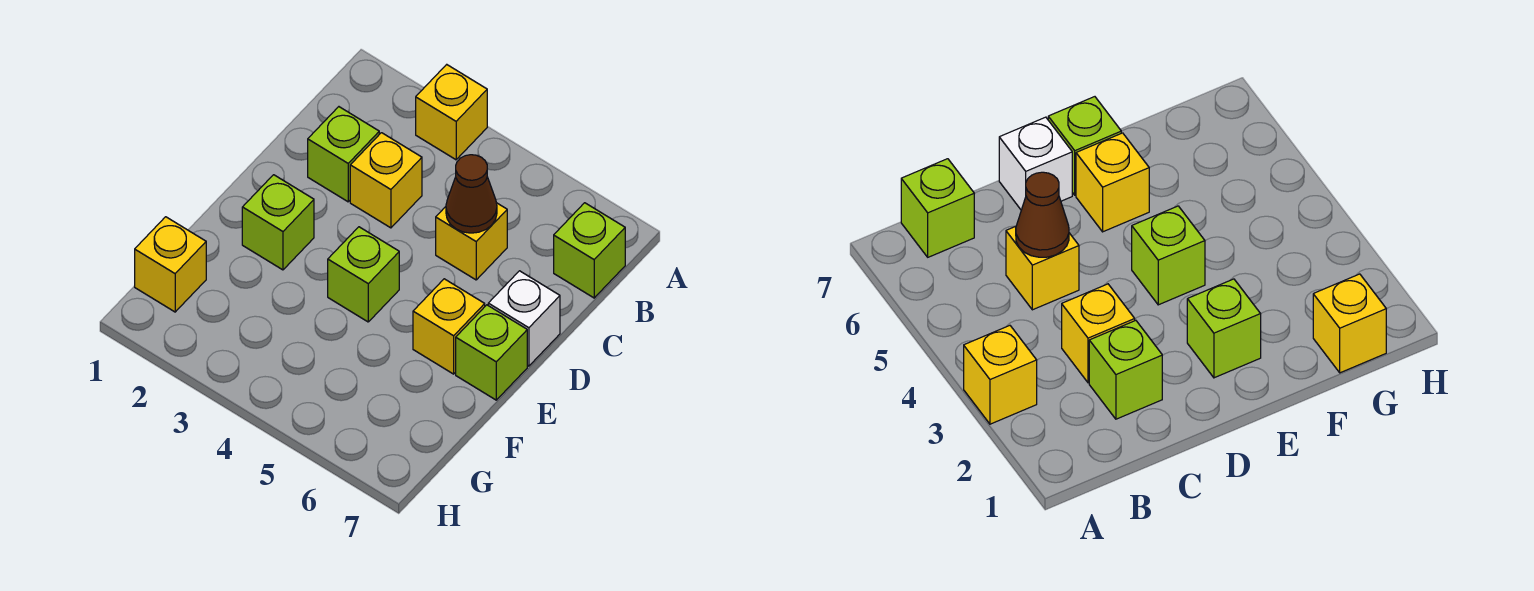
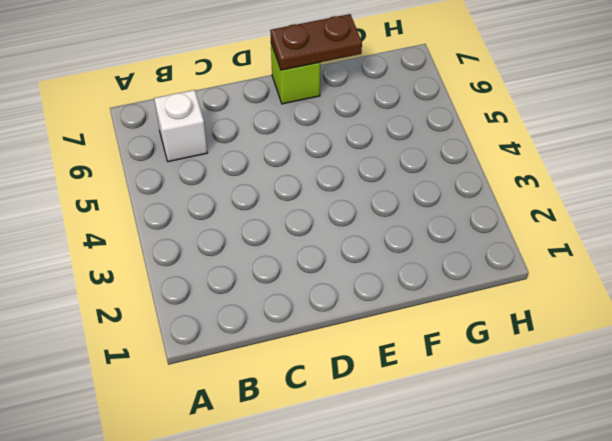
white 1x1 brick [154,90,207,162] -> white 1x1 brick moved to [488,271,560,366]
brown 1x2 plate [270,14,362,70] -> none
none -> yellow 1x1 brick [416,65,487,160]
none -> lime 1x1 brick [554,203,625,298]
none -> lime 1x1 brick [308,107,379,202]

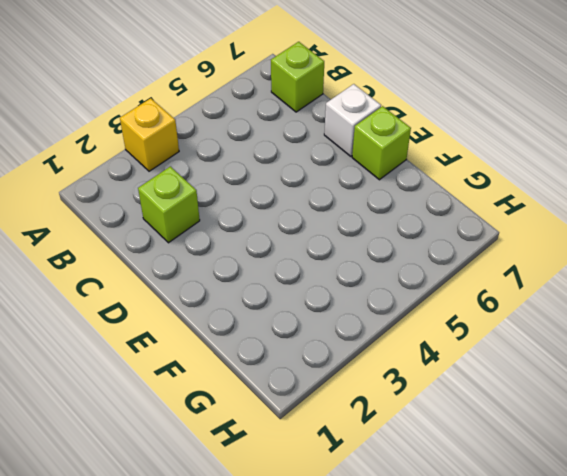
none -> yellow 1x1 brick [350,133,422,228]
none -> yellow 1x1 brick [436,203,507,280]
none -> lime 1x1 brick [242,175,314,270]

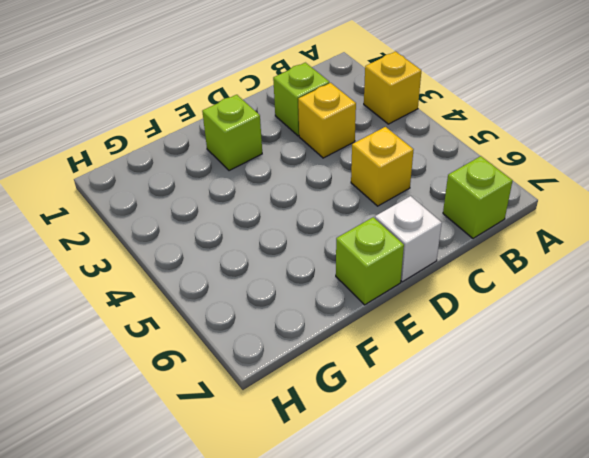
none -> lime 1x1 brick [328,227,399,322]
none -> yellow 1x1 brick [413,279,485,374]
none -> yellow 1x1 brick [135,217,206,312]

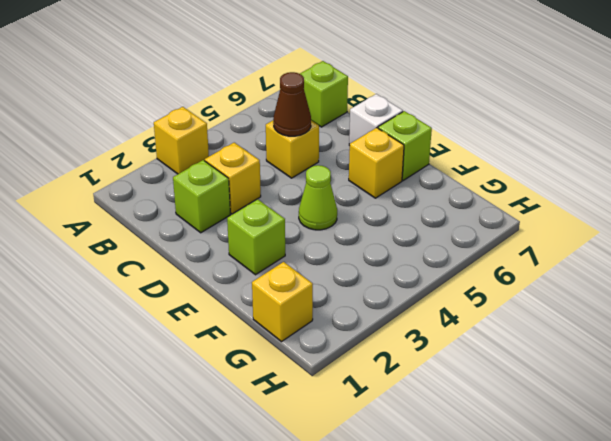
lime 1x1 cone [299,165,337,230] -> lime 1x1 brick [328,227,399,322]

